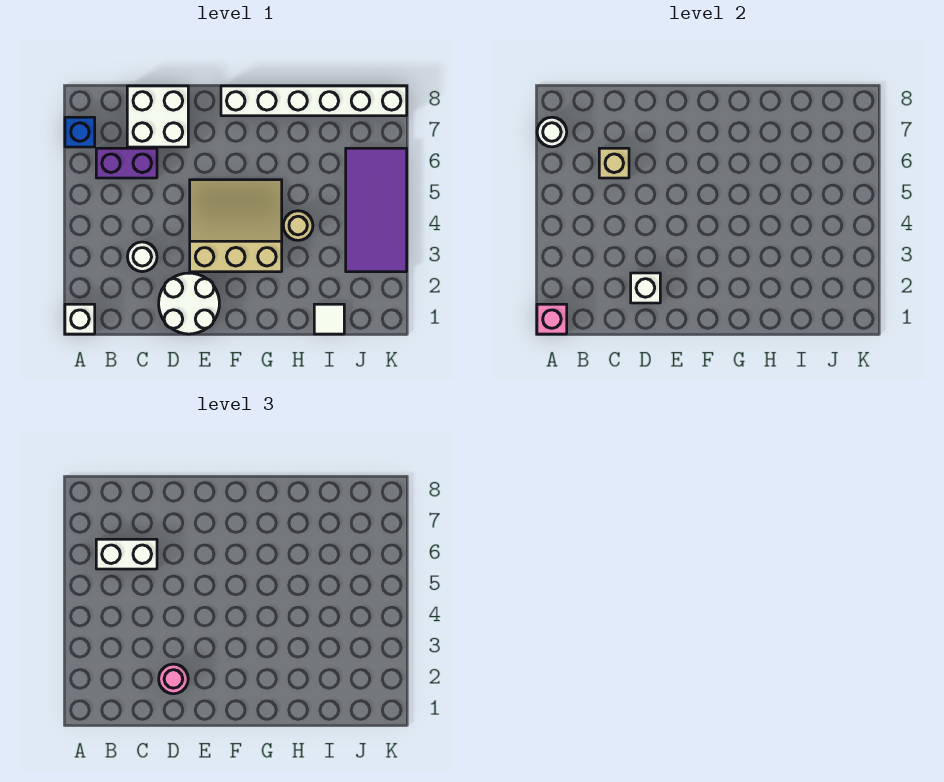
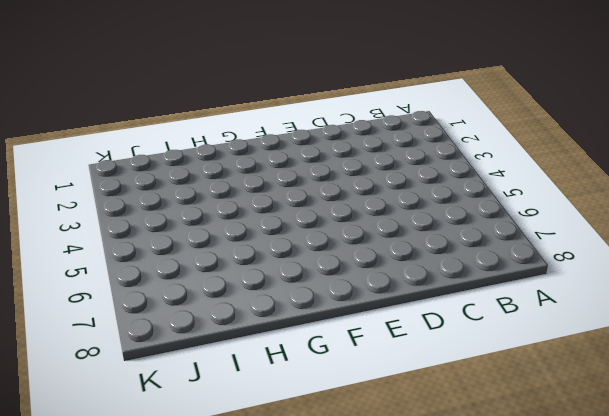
none -> white 1x1 brick [65,304,95,334]
none -> blue 1x1 brick [65,117,95,147]
none -> purple 1x2 brick [96,148,157,178]

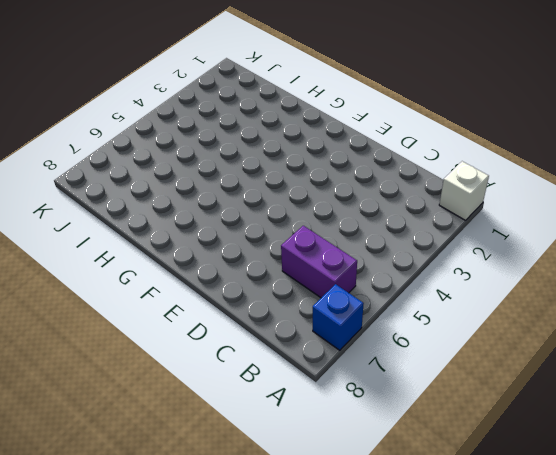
none -> white 1x1 round brick [127,242,157,272]
none -> white 2x2 brick [127,86,188,147]
none -> white 2x2 round brick [159,273,219,334]

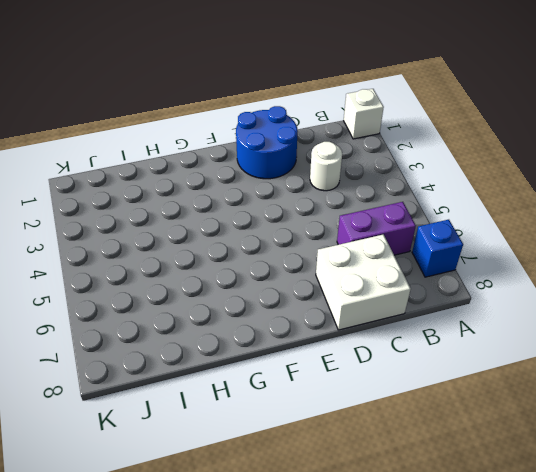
blue 2x2 round brick [236,106,298,179] -> white 2x2 round brick [159,273,219,334]
none -> tan 3x3 slope [190,180,282,272]
none -> white 1x6 brick [221,86,407,116]
none -> tan 1x1 round brick [283,211,313,240]

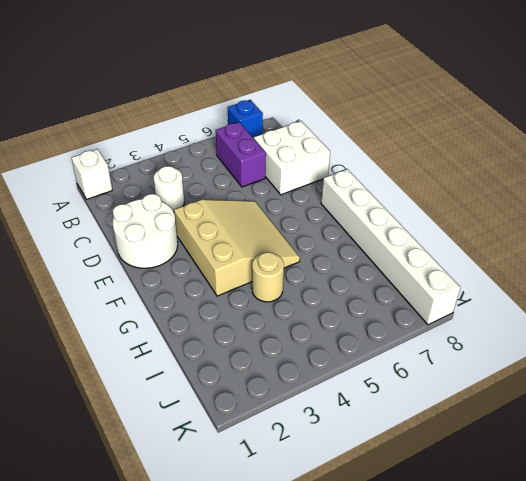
none -> white 1x1 tile [314,304,344,334]
none -> purple 2x4 tile [346,148,407,272]
none -> pink 1x1 brick [537,304,567,334]

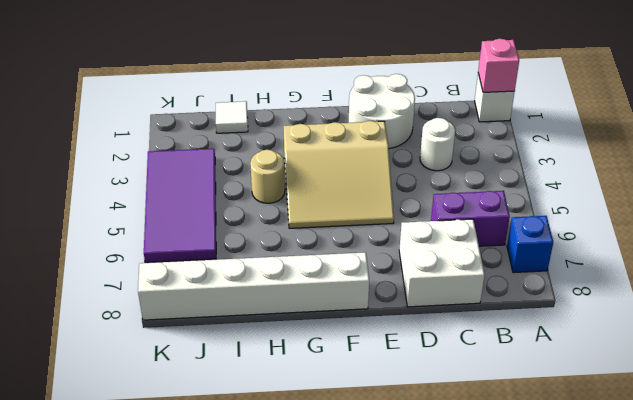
none -> white 1x1 round brick [537,117,567,147]
none -> tan 1x1 brick [599,148,629,178]
none -> white 1x1 brick [631,273,660,303]

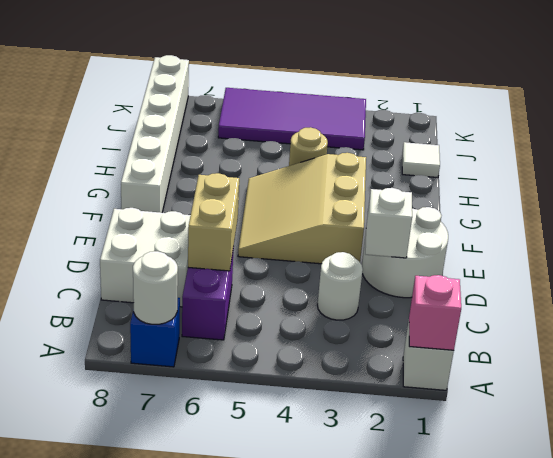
tan 1x2 brick [188,173,239,271] -> tan 1x1 brick [599,148,629,178]
none -> white 1x2 brick [96,539,157,569]
none -> pink 1x1 round brick [159,664,188,694]

